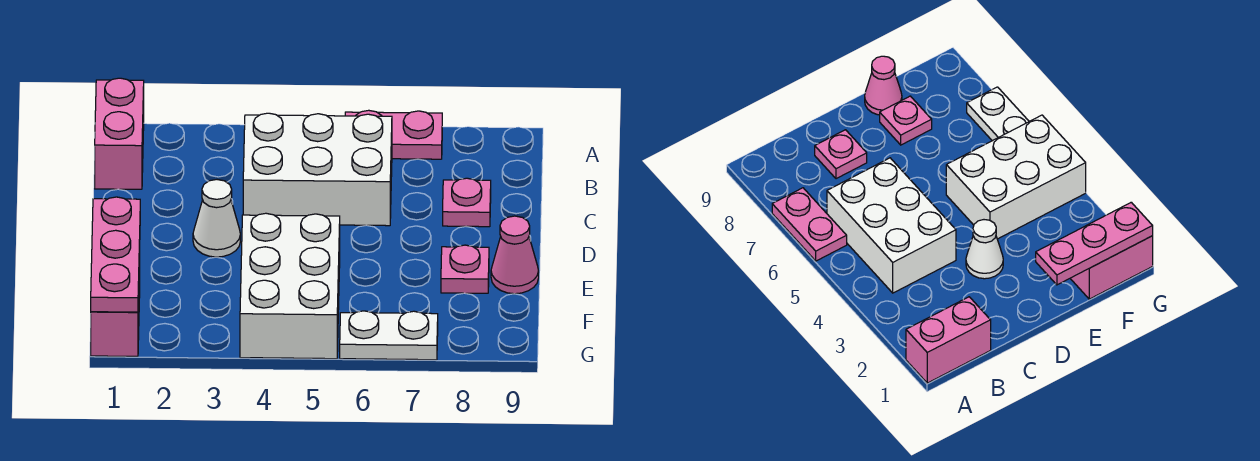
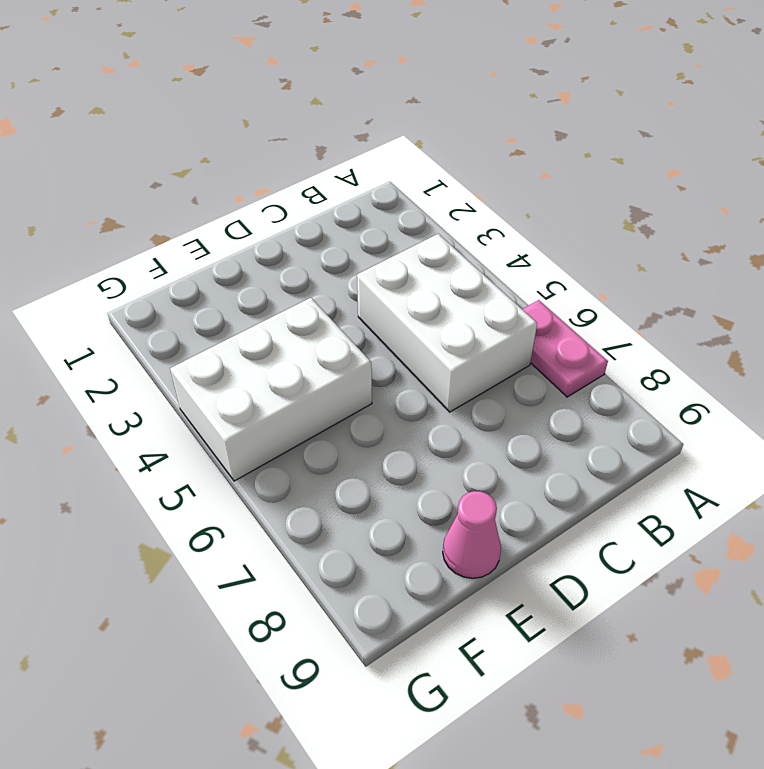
none -> pink 1x2 brick [95,78,144,189]
none -> pink 1x1 plate [443,178,491,227]

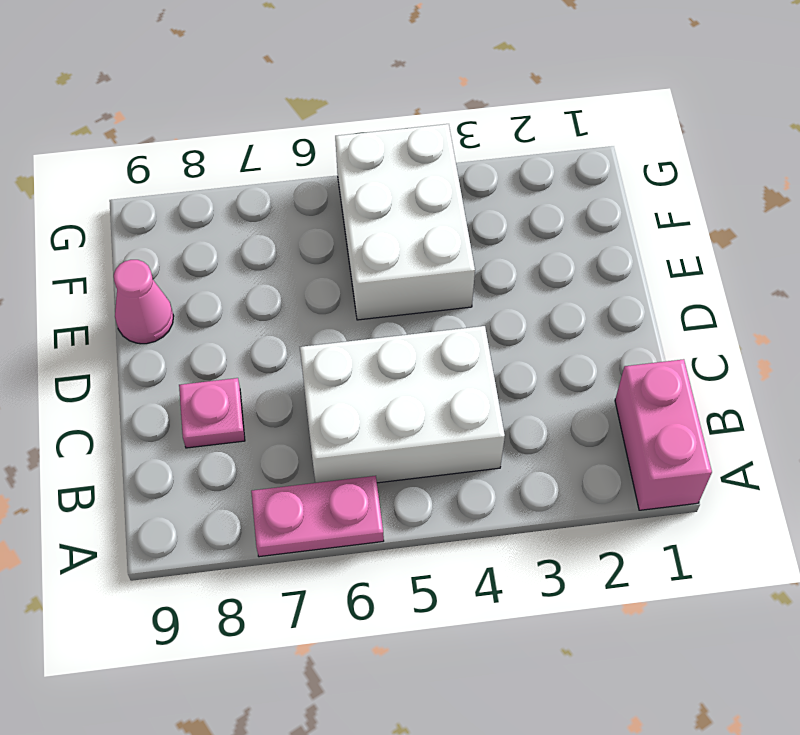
none -> white 1x1 cone [193,180,240,257]
none -> pink 1x1 plate [441,245,489,293]

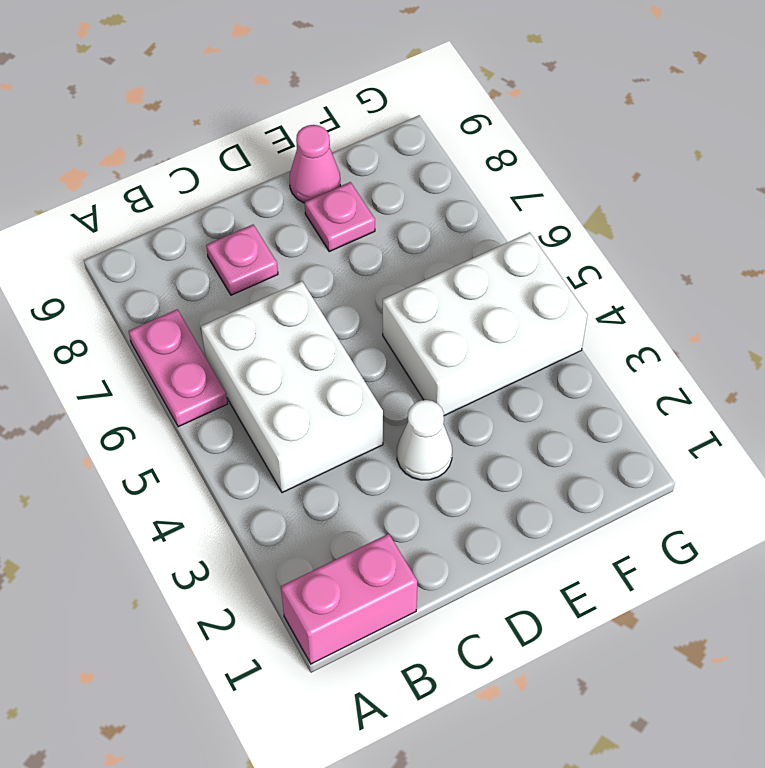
none -> pink 1x2 brick [91,254,140,356]
none -> white 1x2 plate [340,311,438,360]

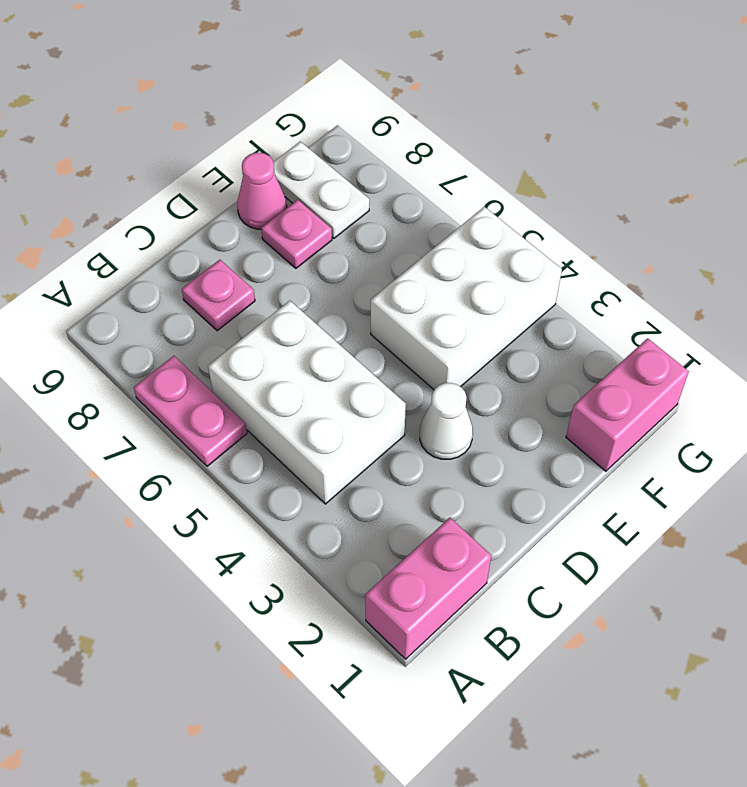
white 1x2 plate [273,142,369,238] -> white 1x2 plate moved to [340,311,438,360]
none -> pink 1x3 plate [91,197,140,312]

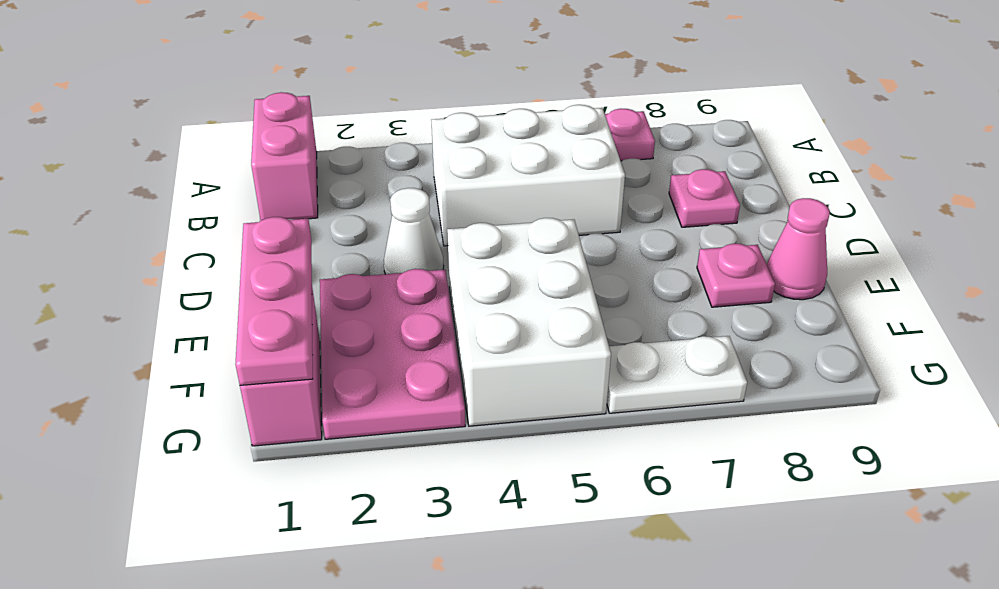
pink 2x3 plate [320,269,465,439] -> none

